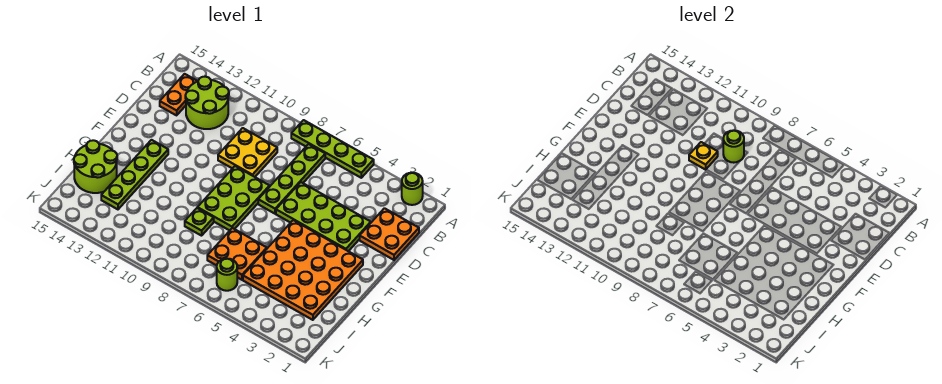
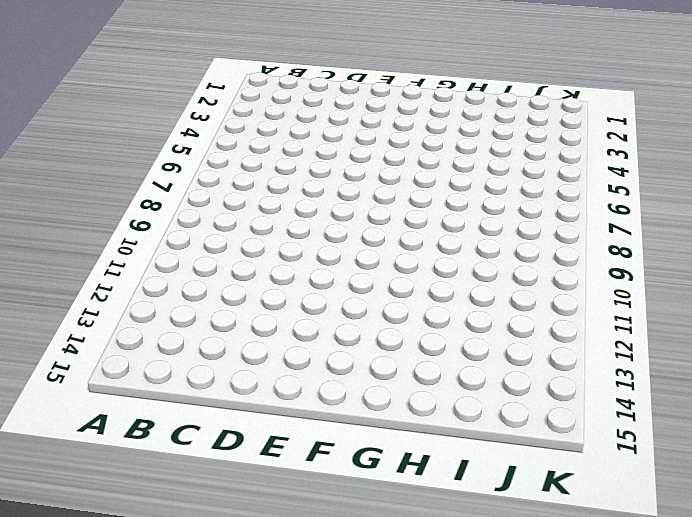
none -> lime 1x1 round brick [402,173,423,205]
none -> lime 1x4 plate [291,120,374,178]
none -> lime 1x4 plate [258,144,325,214]

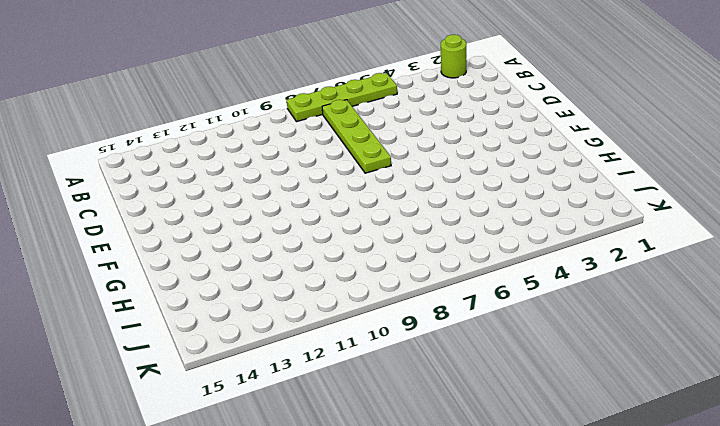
none -> lime 2x2 round brick [185,77,229,129]
none -> orange 1x2 plate [160,74,197,115]
none -> orange 2x2 plate [360,208,419,260]

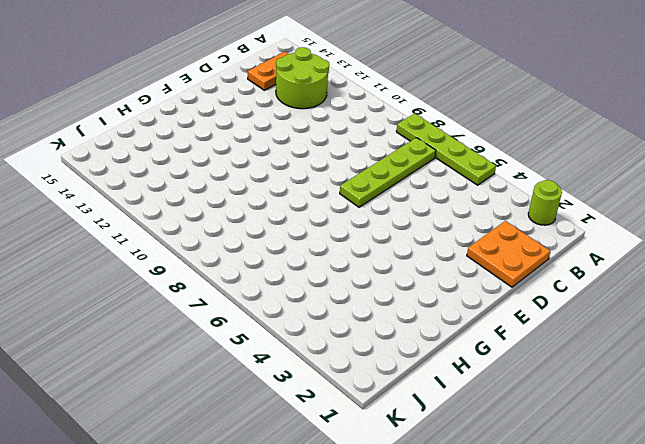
none -> yellow 2x2 plate [218,128,277,177]
none -> lime 2x4 plate [276,182,371,251]
none -> lime 2x3 plate [197,166,270,230]

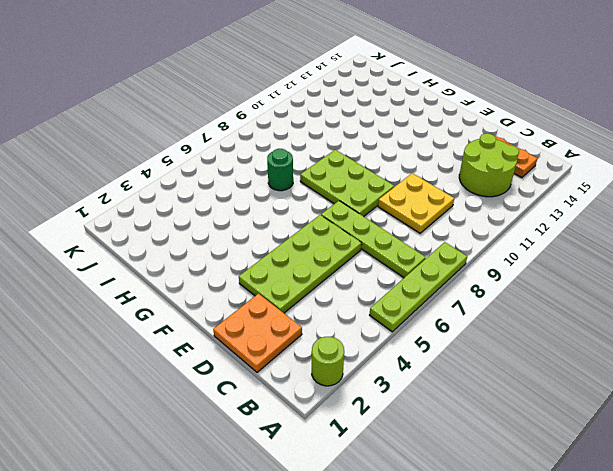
green 1x1 round brick [267,149,293,191] -> orange 2x2 plate [207,228,267,280]
none -> orange 4x4 plate [243,220,363,320]
none -> lime 1x4 plate [101,140,168,209]
none -> lime 1x1 plate [185,208,214,236]

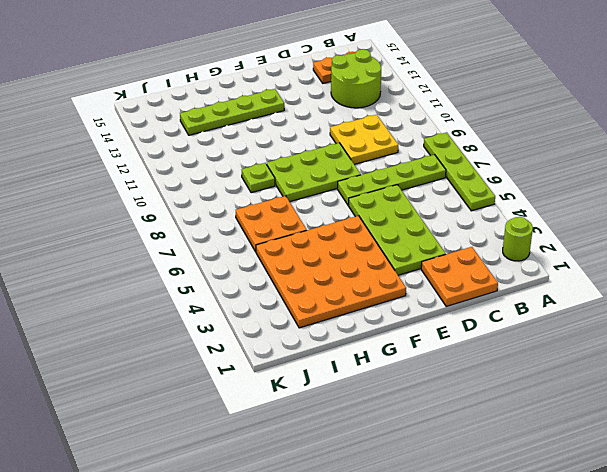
none -> lime 2x2 round brick [74,140,117,193]
none -> lime 1x1 round brick [217,259,237,291]
none -> lime 1x1 round brick [723,130,744,163]

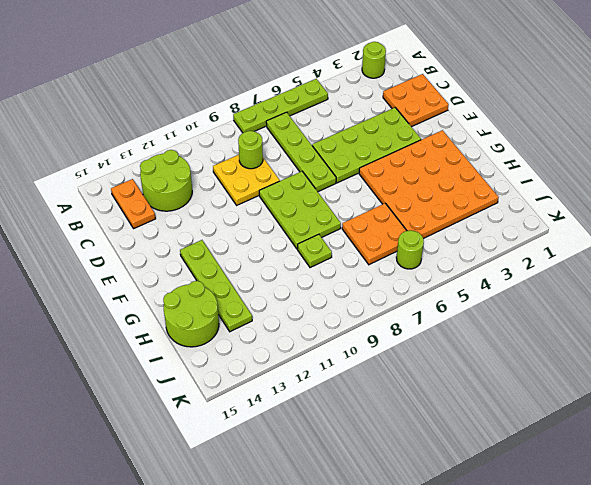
none -> yellow 1x1 plate [689,142,718,170]

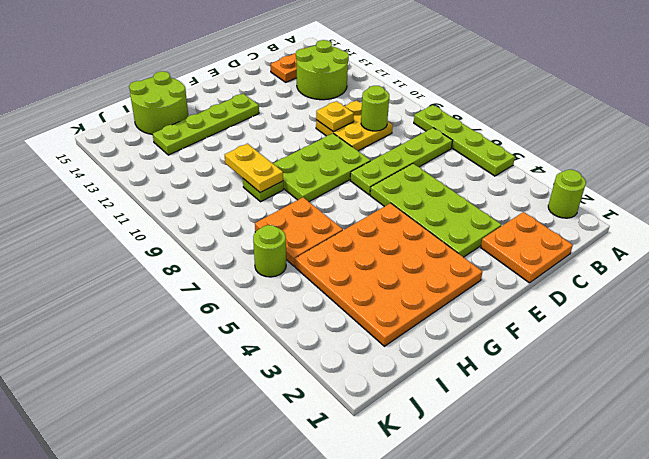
yellow 1x2 plate [225,144,283,193] -> none

